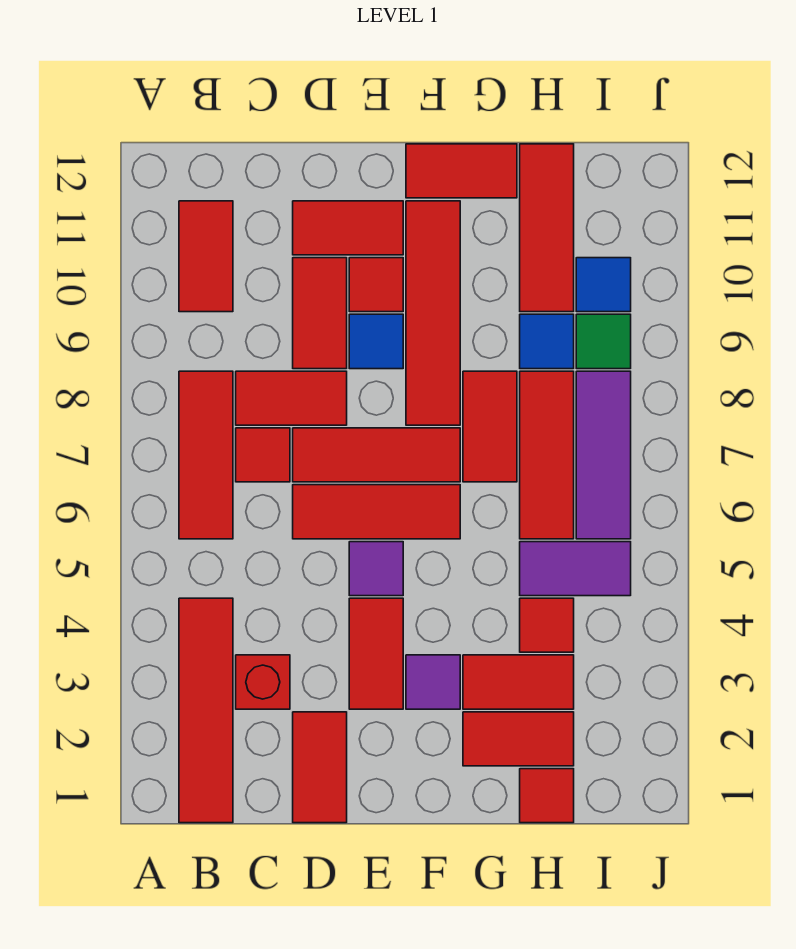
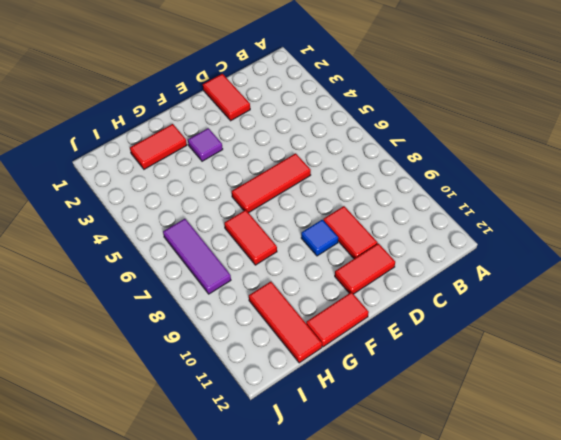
none -> red 1x4 tile [179,598,233,823]
none -> red 1x3 tile [179,371,233,539]
none -> red 1x2 tile [179,201,233,312]
none -> red 1x1 brick [236,655,290,709]

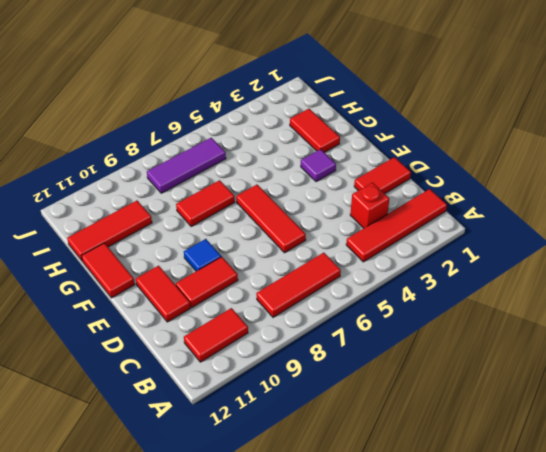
none -> red 1x1 tile [236,428,290,482]
none -> red 1x2 tile [236,371,347,425]
none -> red 1x3 tile [293,428,460,482]
none -> red 1x2 tile [349,598,403,709]

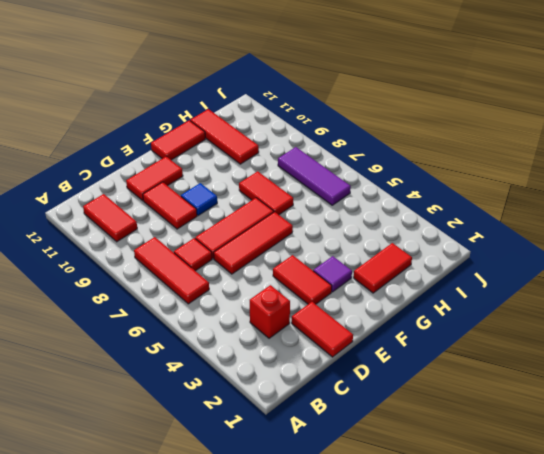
none -> red 1x4 tile [179,598,233,823]
none -> red 1x2 tile [236,371,347,425]
none -> purple 1x1 tile [349,542,403,596]
none -> red 1x1 tile [349,258,403,312]

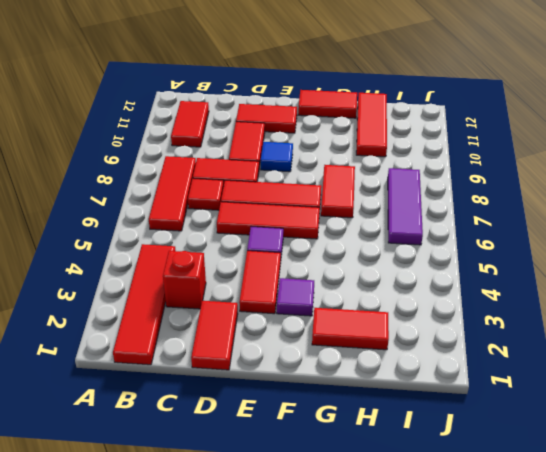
none -> red 1x1 tile [349,258,403,312]
none -> red 1x4 tile [406,201,460,425]
none -> red 1x2 tile [463,655,574,709]
none -> red 1x1 tile [520,769,574,823]

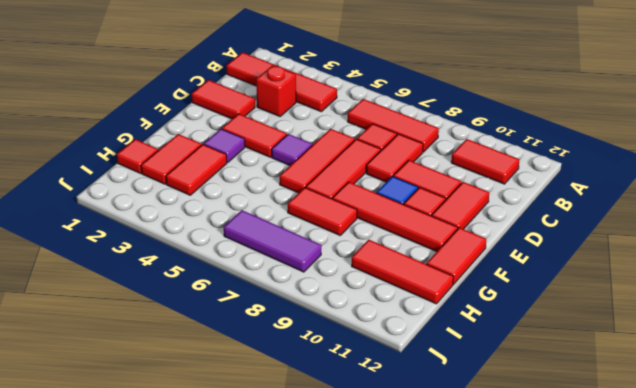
none -> red 1x1 tile [520,598,574,652]
none -> purple 1x2 tile [520,542,631,596]
none -> red 1x3 tile [520,371,574,539]
none -> blue 1x1 tile [520,314,574,369]

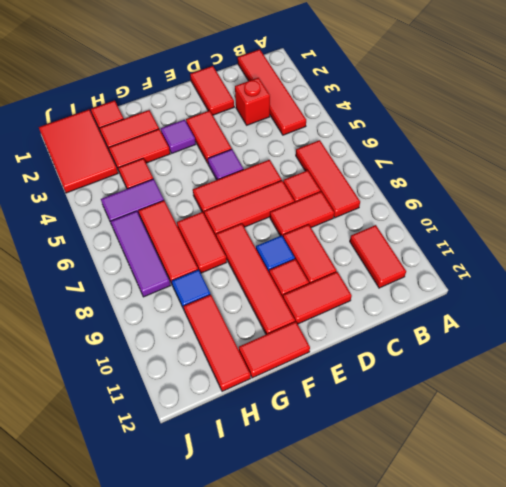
red 2x3 tile [39,110,118,193] -> none
none -> green 1x1 tile [576,314,631,369]
none -> blue 1x1 tile [576,258,631,312]

